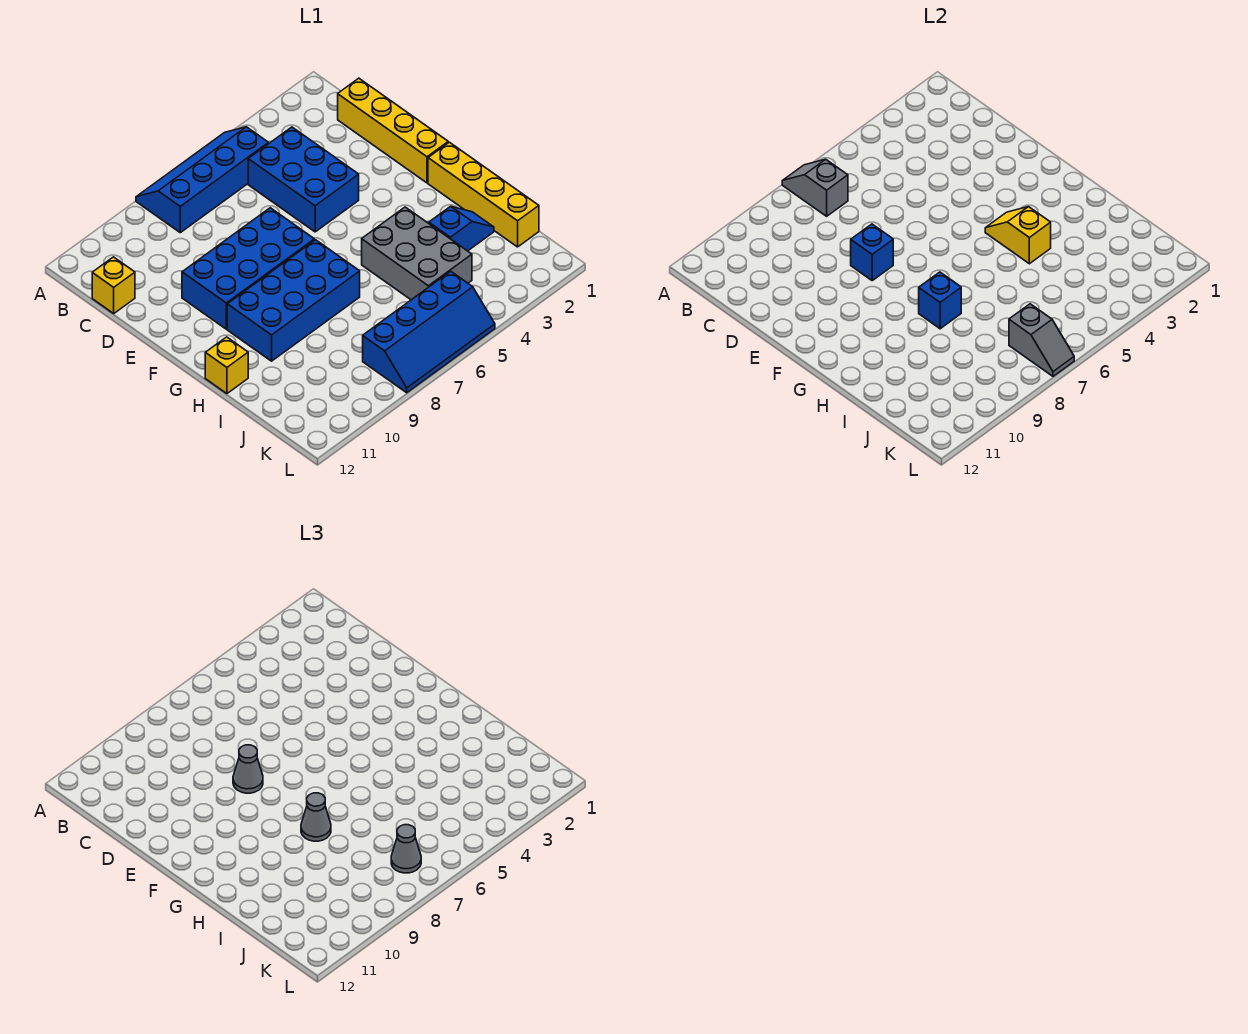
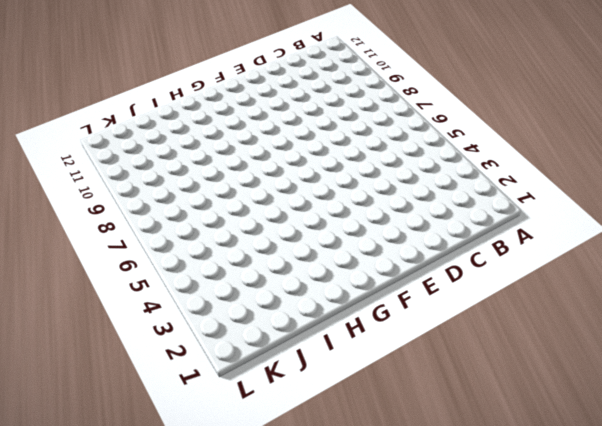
none -> blue 2x4 slope [136,127,268,233]
none -> yellow 1x4 brick [338,78,448,183]
none -> blue 2x3 brick [248,127,359,232]

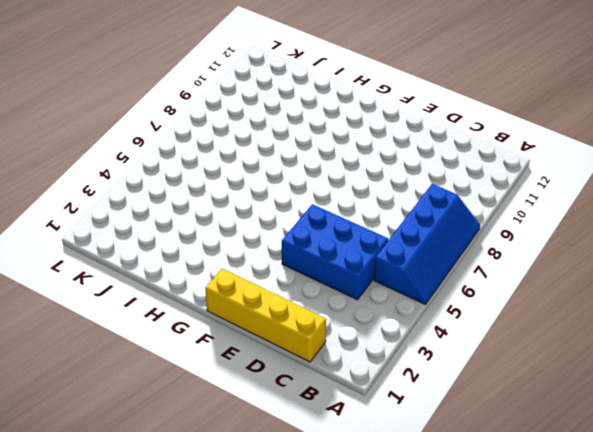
none -> yellow 1x1 brick [92,257,135,313]
none -> blue 2x4 brick [182,208,314,329]
none -> yellow 1x4 brick [428,142,539,247]

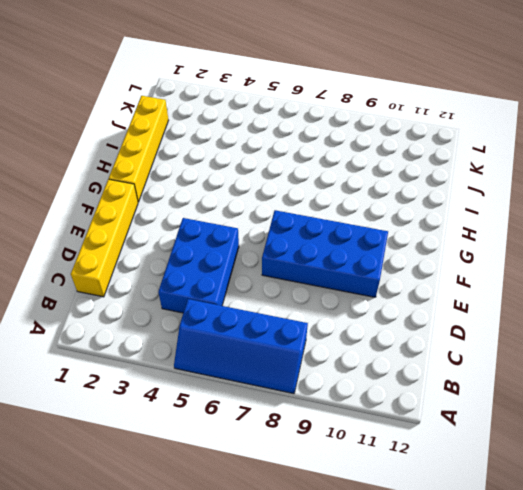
none -> yellow 1x1 brick [92,257,135,313]
none -> blue 2x4 brick [227,240,360,361]
none -> grey 2x3 brick [362,207,472,300]

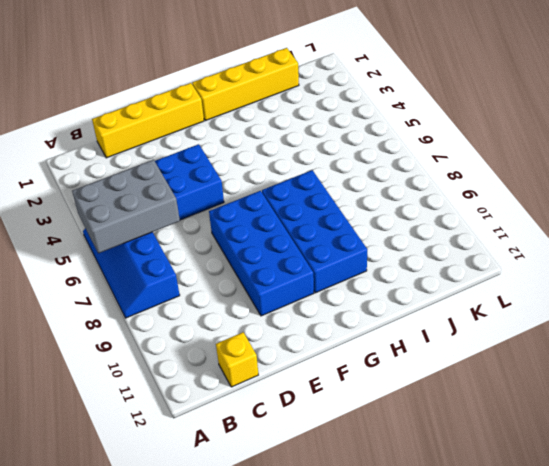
grey 2x3 brick [72,160,180,253] -> grey 2x3 brick moved to [362,207,472,300]
none -> yellow 1x1 brick [205,337,248,394]
none -> blue 1x2 slope [429,206,494,251]
none -> blue 2x4 slope [363,271,495,393]

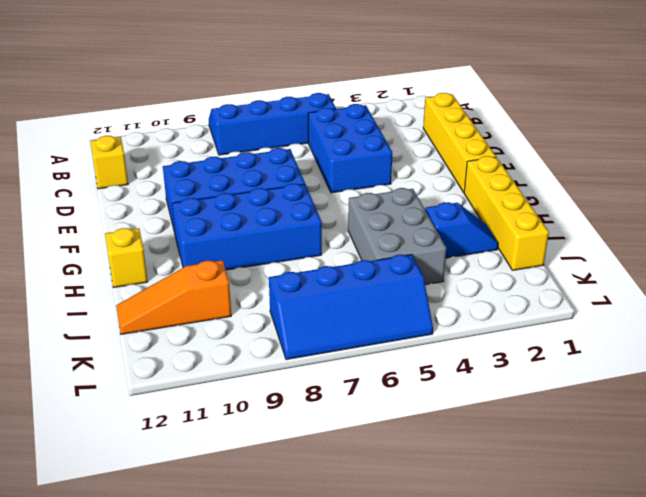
orange 1x3 slope [116,260,231,334] -> none
none -> grey 1x2 slope [782,159,848,216]
none -> blue 1x1 brick [851,224,893,280]
none -> yellow 1x2 slope [985,207,1051,264]

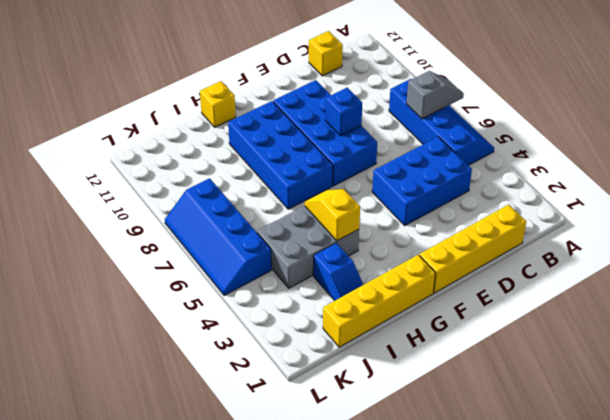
yellow 1x2 slope [305,189,360,241] -> yellow 1x2 slope turned to [985,207,1051,264]
none -> blue 1x1 brick [919,272,961,329]
none -> grey 1x2 slope [1009,304,1074,376]
none -> grey 1x1 cone [233,745,263,793]

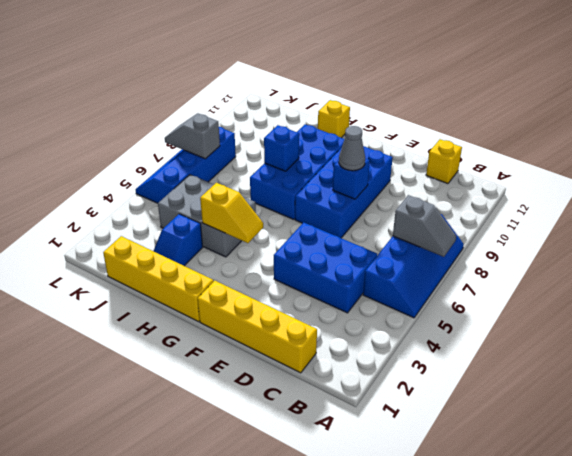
none -> grey 1x1 cone [301,793,331,841]
none -> grey 1x1 cone [391,825,421,873]

